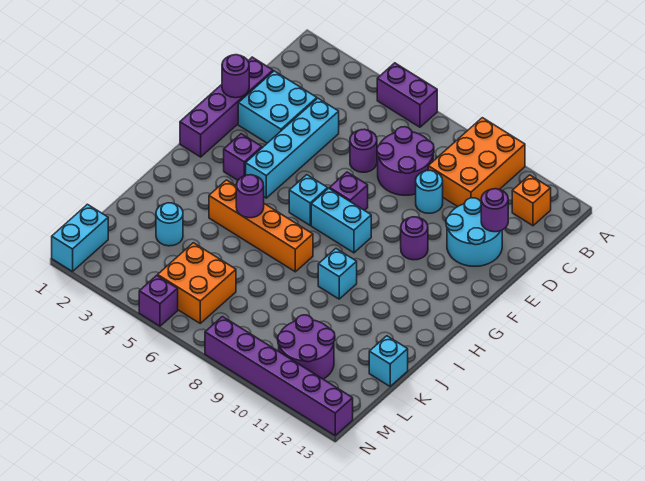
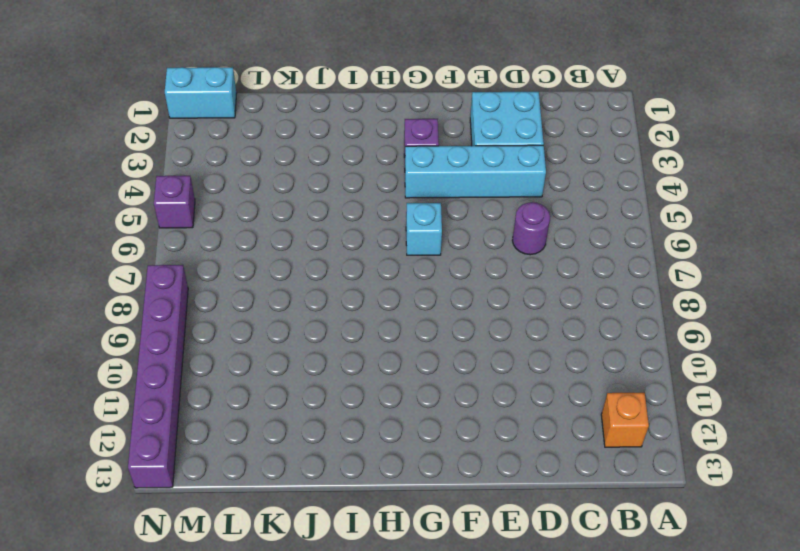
none -> purple 1x2 brick [377,63,437,127]
none -> orange 2x3 brick [428,118,525,207]
none -> purple 2x2 round brick [377,127,434,195]

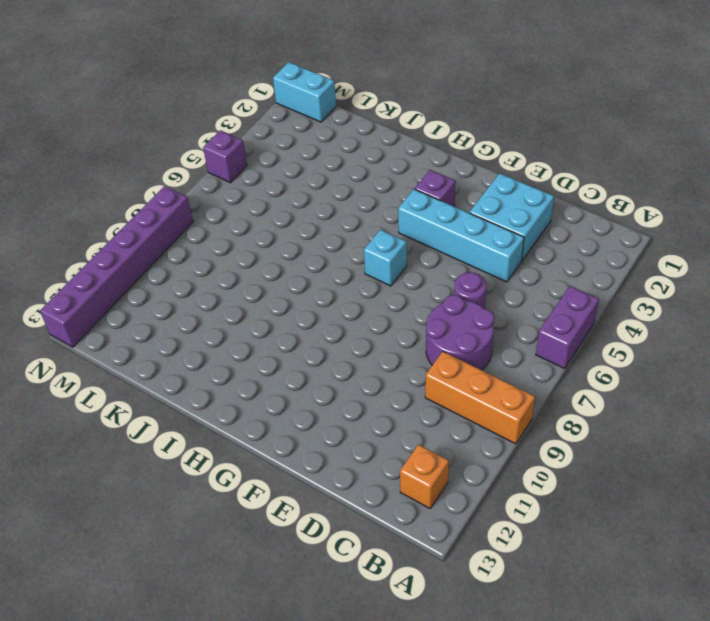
orange 1x3 brick [425,352,535,444] -> orange 2x3 brick [428,118,525,207]
none -> purple 1x4 brick [180,57,273,157]
none -> cyan 1x1 round brick [416,170,443,213]
none -> cyan 2x2 round brick [446,198,502,266]

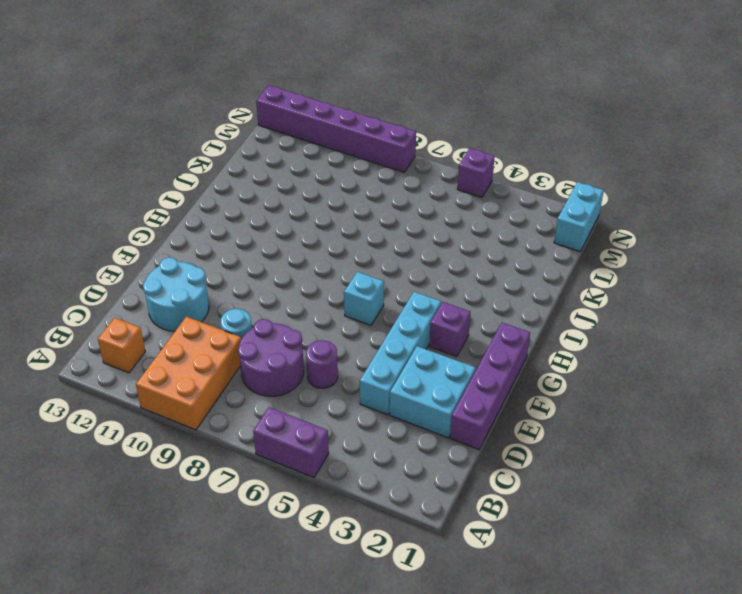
none -> purple 1x1 brick [330,172,368,210]
none -> purple 1x1 round brick [401,217,428,260]
none -> cyan 1x2 brick [311,188,371,253]

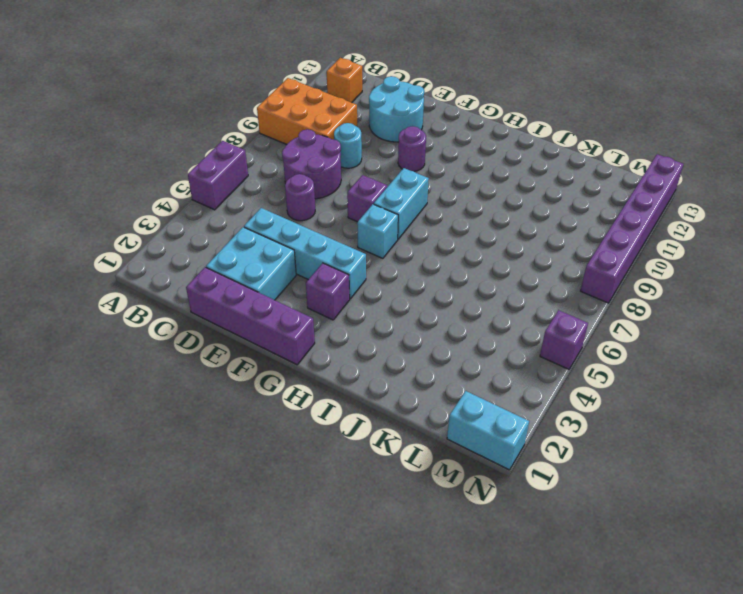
none -> orange 1x4 brick [209,180,313,272]
none -> cyan 1x1 brick [318,249,357,299]
none -> cyan 1x1 round brick [156,203,183,246]

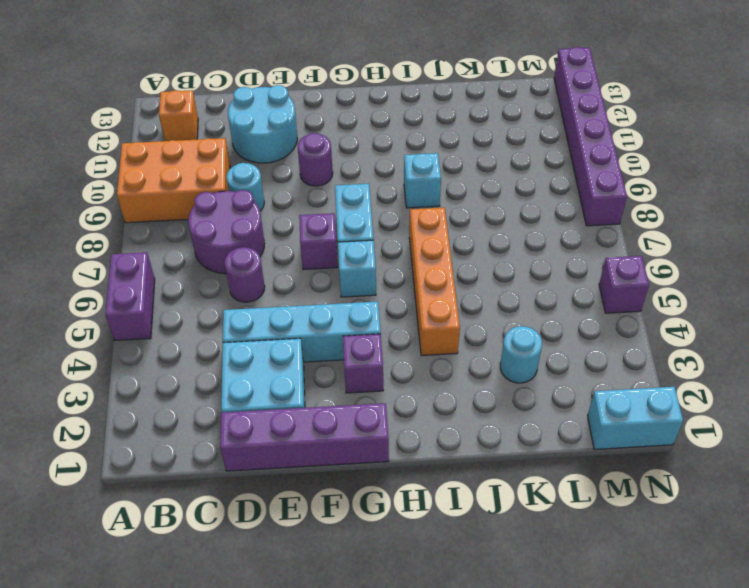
none -> cyan 1x1 brick [369,336,408,386]
none -> orange 2x2 brick [158,243,236,323]
none -> purple 2x2 round brick [278,315,335,379]

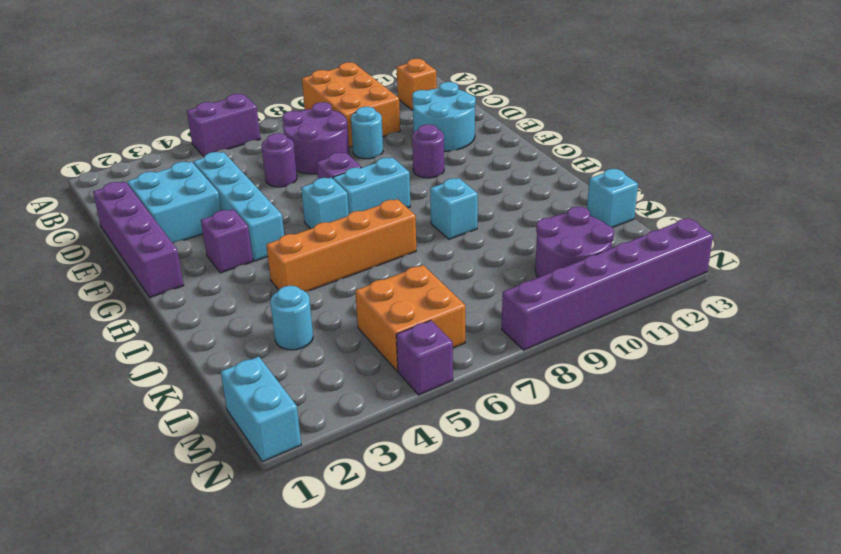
none -> purple 1x1 round brick [481,189,508,232]
none -> purple 1x1 round brick [222,55,249,98]
none -> purple 1x1 round brick [236,175,264,218]

